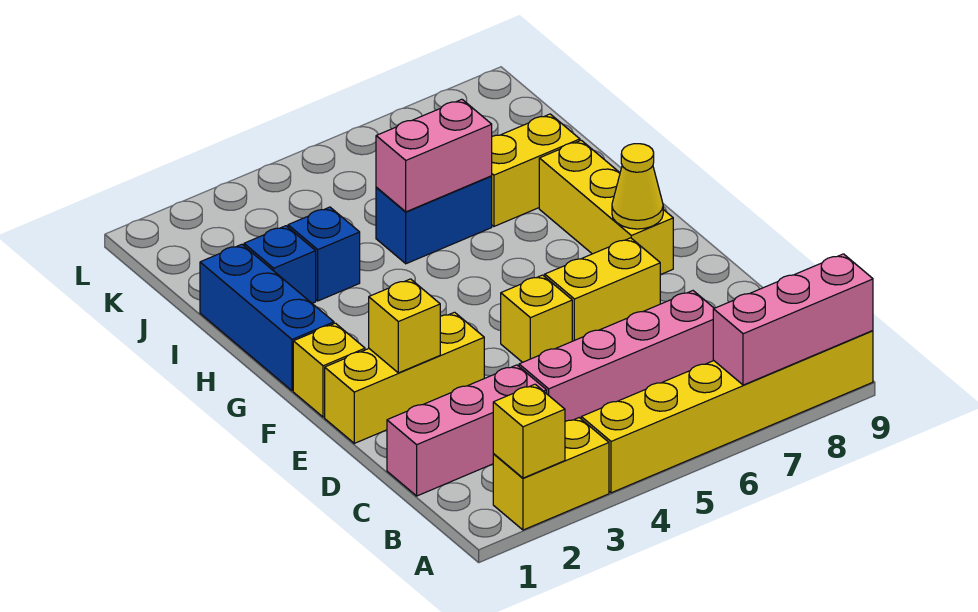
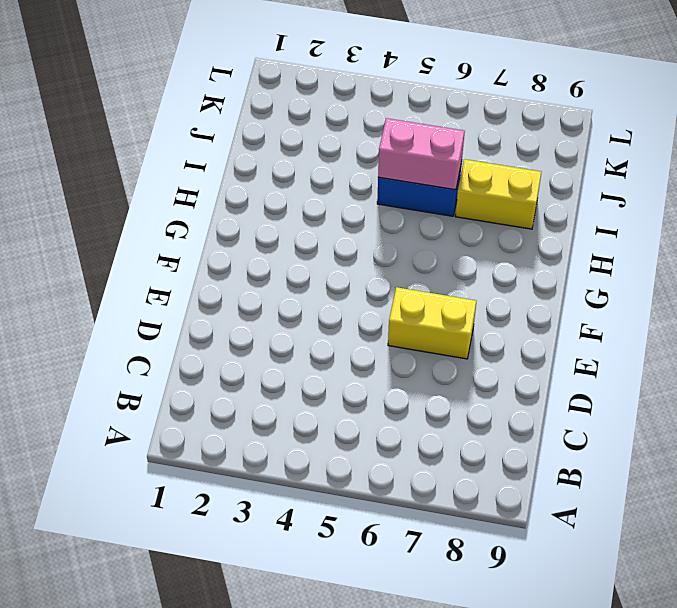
none -> yellow 1x2 brick [493,418,609,530]
none -> yellow 1x6 brick [581,331,873,493]
none -> pink 1x3 brick [387,365,547,496]

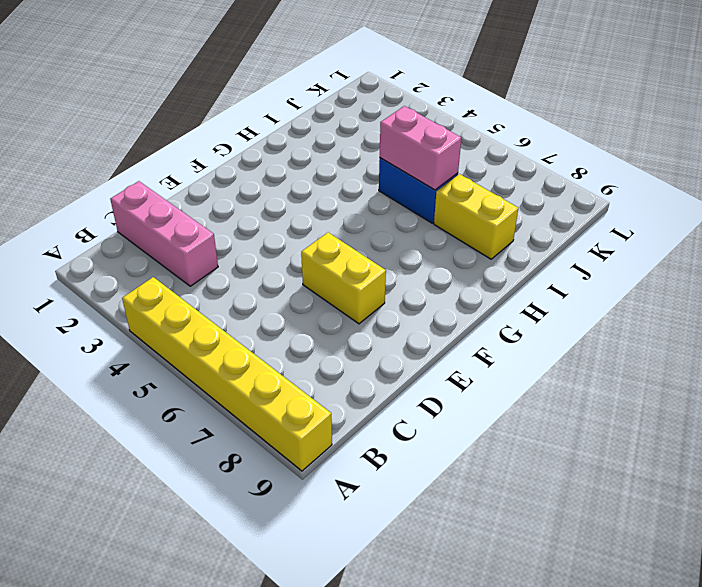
none -> yellow 1x2 brick [493,418,609,530]
none -> pink 1x4 brick [519,291,714,421]
none -> yellow 1x3 brick [325,312,484,443]

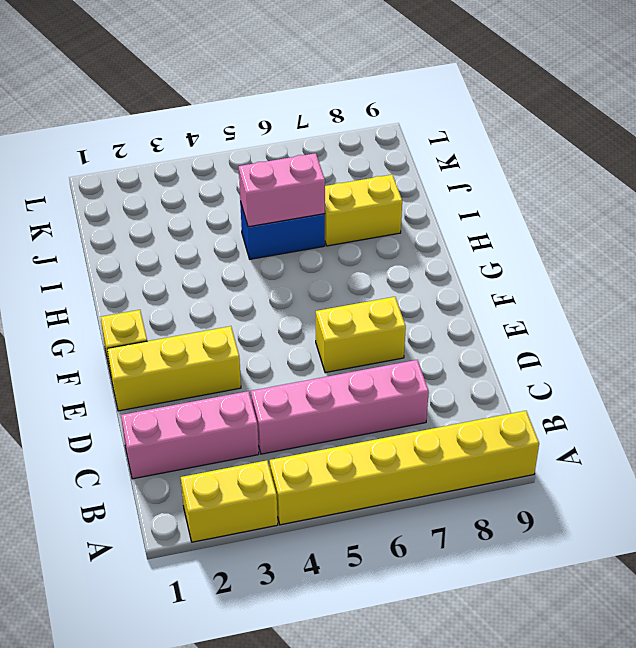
none -> yellow 1x1 brick [501,275,572,362]
none -> yellow 1x3 brick [539,140,673,275]
none -> blue 1x3 brick [200,244,334,391]

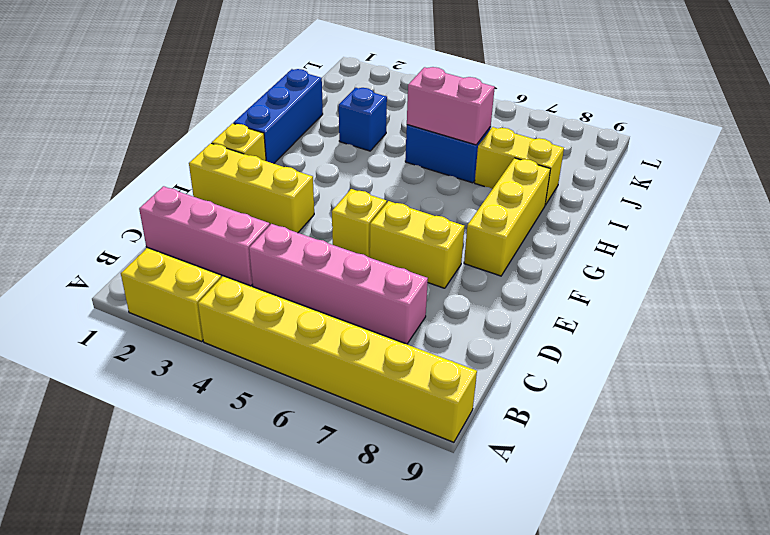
none -> blue 1x1 brick [244,226,316,304]
none -> yellow 1x1 brick [493,384,565,478]
none -> pink 1x3 brick [713,254,873,385]

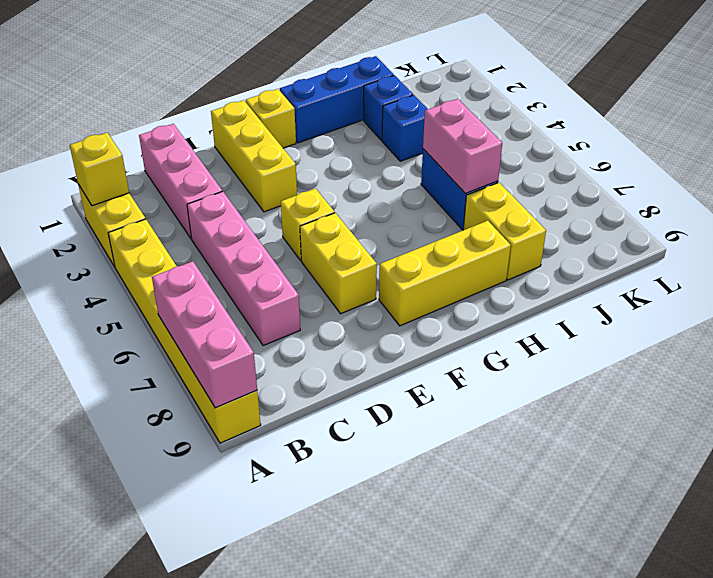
none -> yellow 1x1 brick [369,279,440,373]
none -> yellow 1x1 cone [612,144,663,229]

